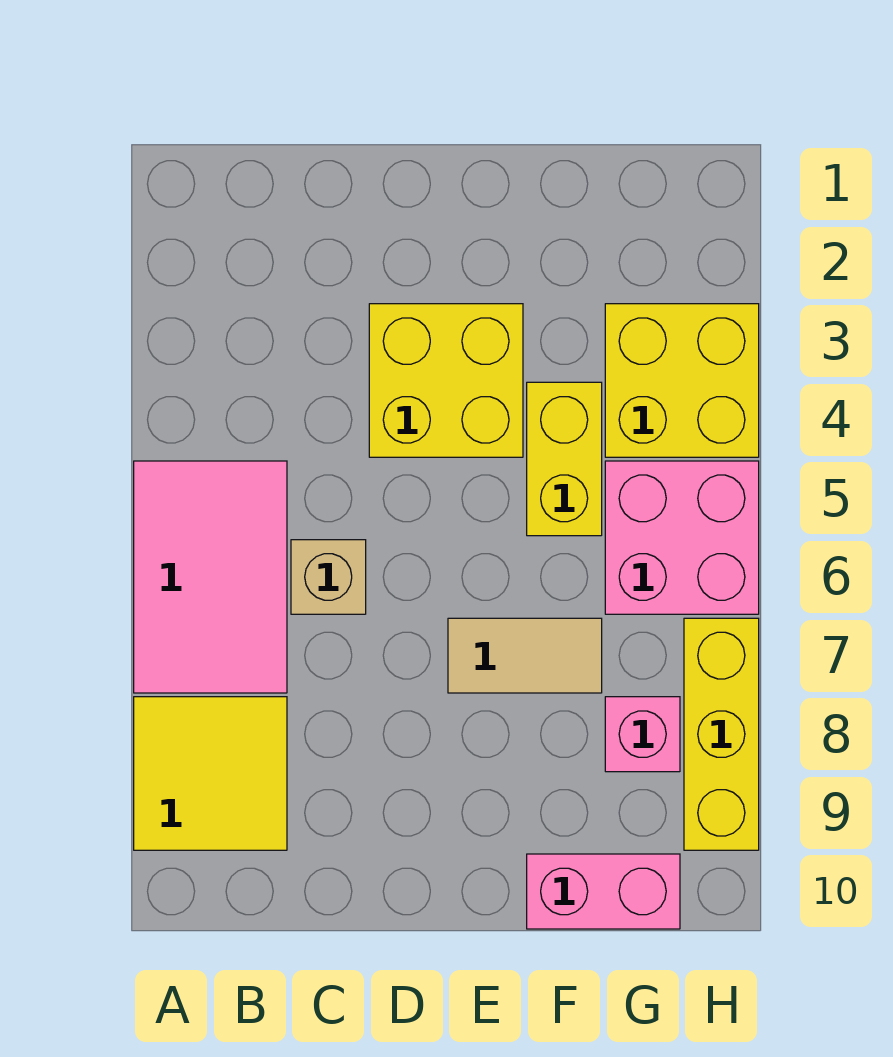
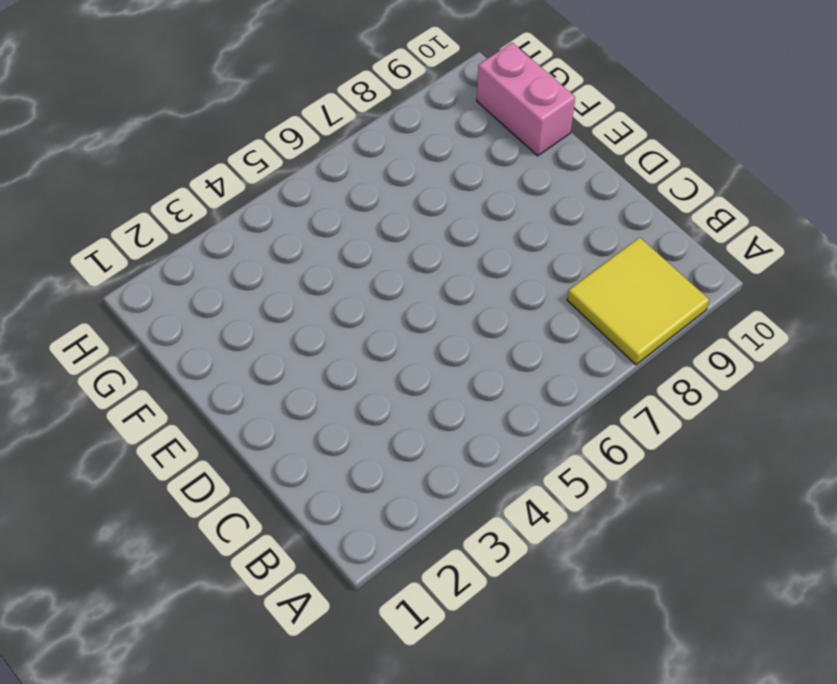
none -> pink 2x3 tile [134,461,287,693]
none -> tan 1x1 brick [291,540,366,614]

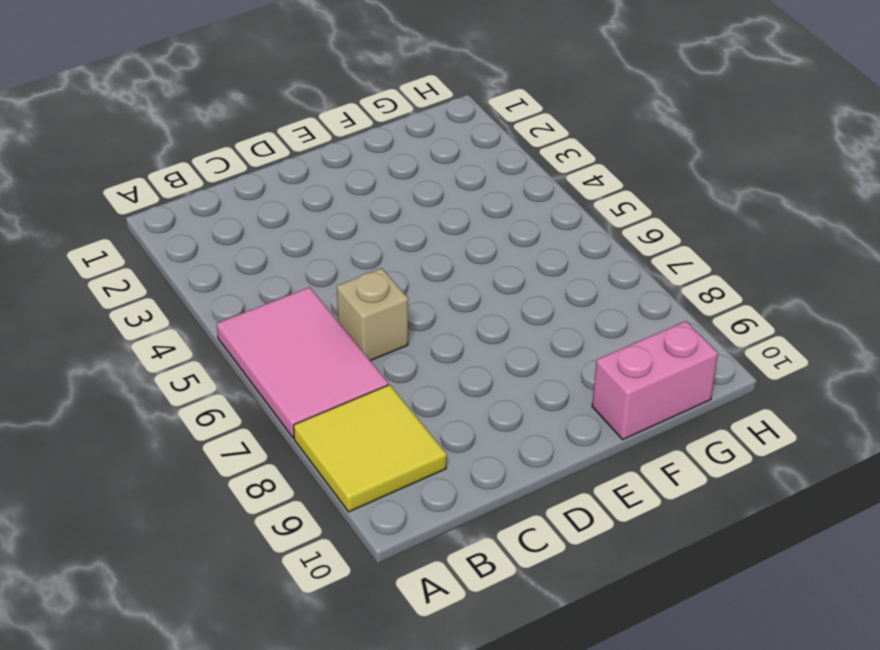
none -> yellow 2x2 brick [369,304,523,457]
none -> tan 1x2 tile [448,618,602,693]

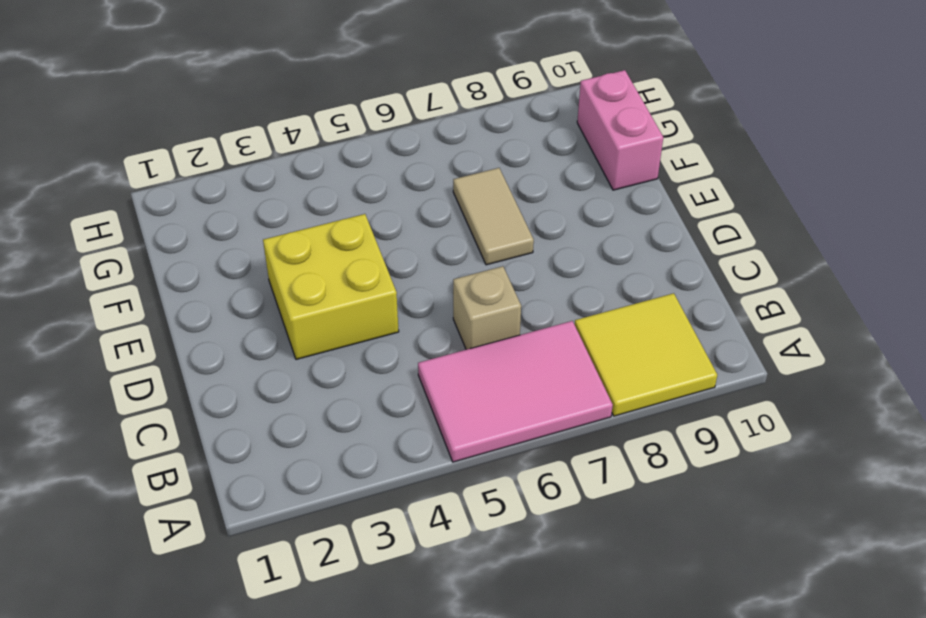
none -> yellow 1x2 brick [527,382,602,536]
none -> yellow 2x2 brick [605,304,759,457]

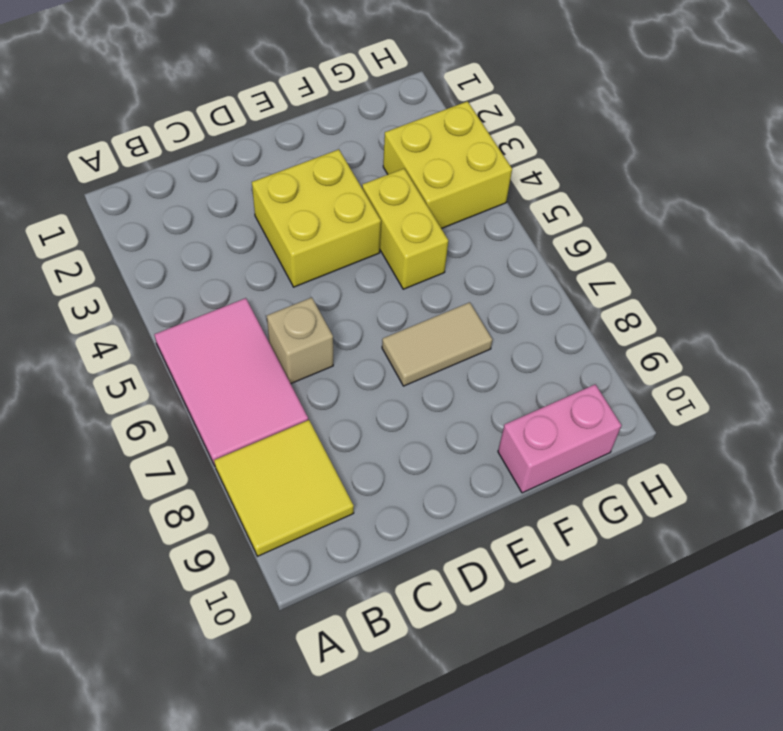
none -> pink 2x2 brick [605,461,759,614]
none -> pink 1x1 brick [605,697,680,772]

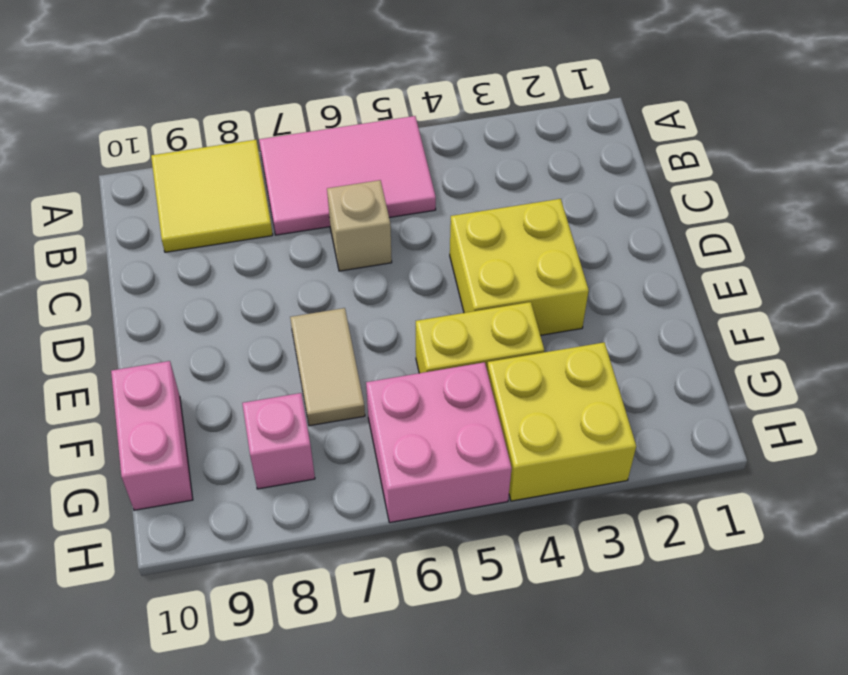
none -> yellow 1x3 brick [684,618,759,850]

